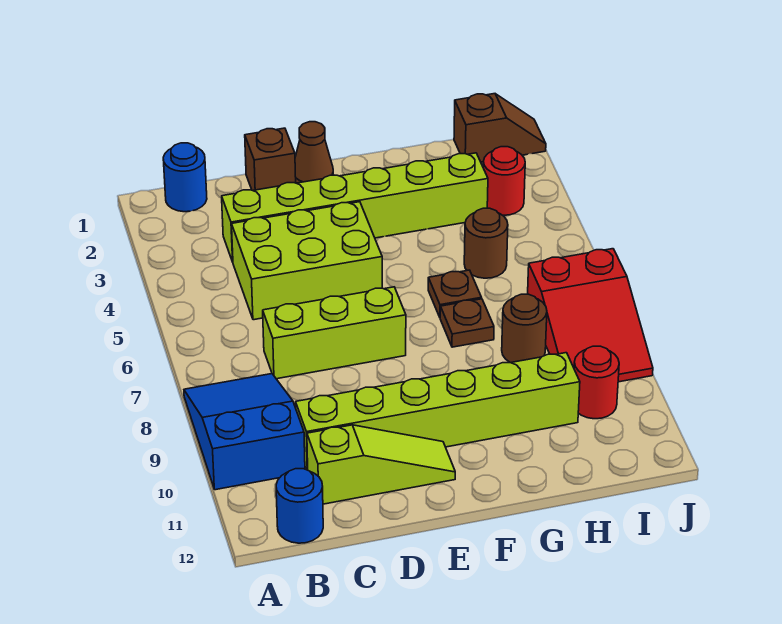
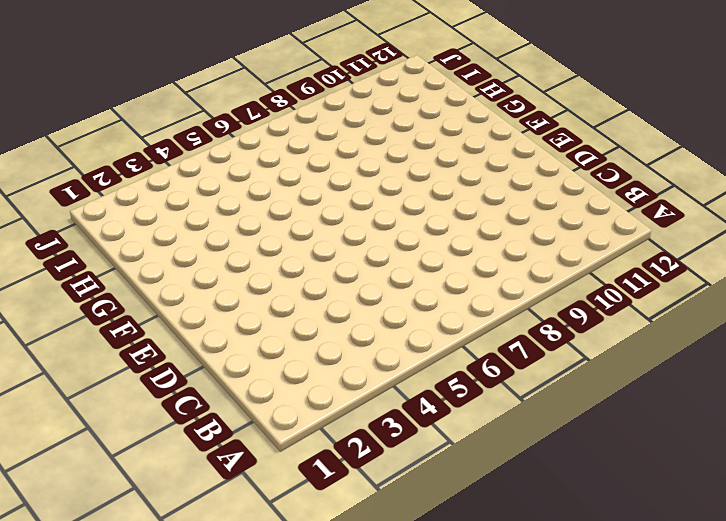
none -> blue 2x3 slope [184,374,305,490]
none -> blue 1x1 round brick [163,143,207,212]
none -> blue 1x1 round brick [276,469,323,543]

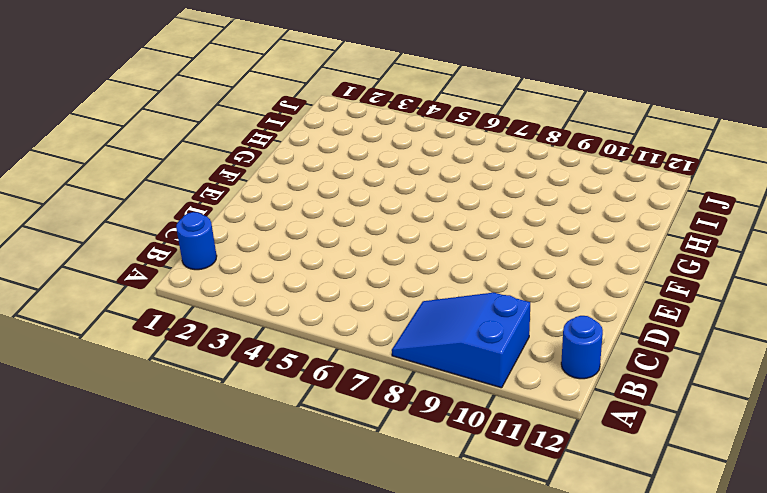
none -> lime 1x6 brick [222,153,488,262]
none -> lime 2x3 brick [232,202,382,320]
none -> lime 1x3 brick [263,287,406,379]

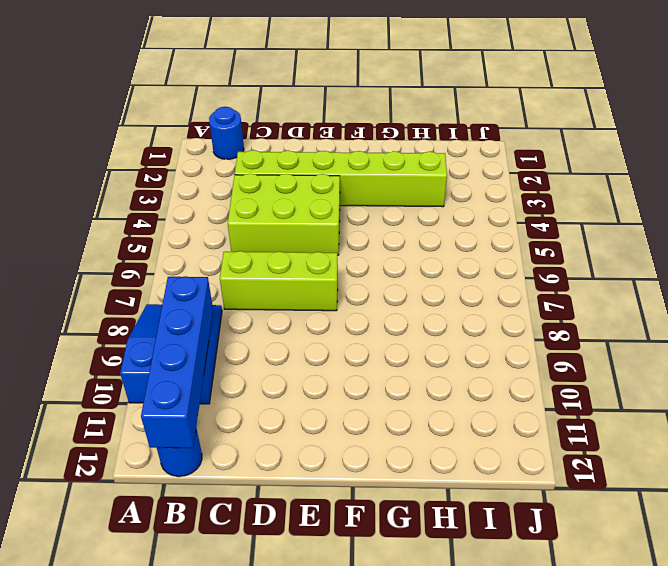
blue 1x4 brick [141,276,213,448] -> none
none -> lime 1x6 brick [296,353,580,470]
none -> lime 1x3 slope [307,425,455,504]
none -> brown 1x1 brick [245,128,296,191]

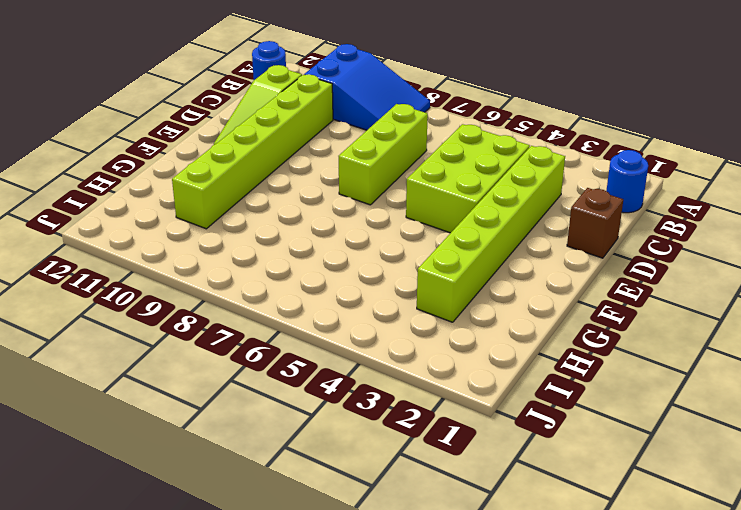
none -> brown 1x1 cone [295,122,333,183]
none -> brown 1x1 plate [428,270,482,317]
none -> brown 1x1 plate [440,299,494,347]

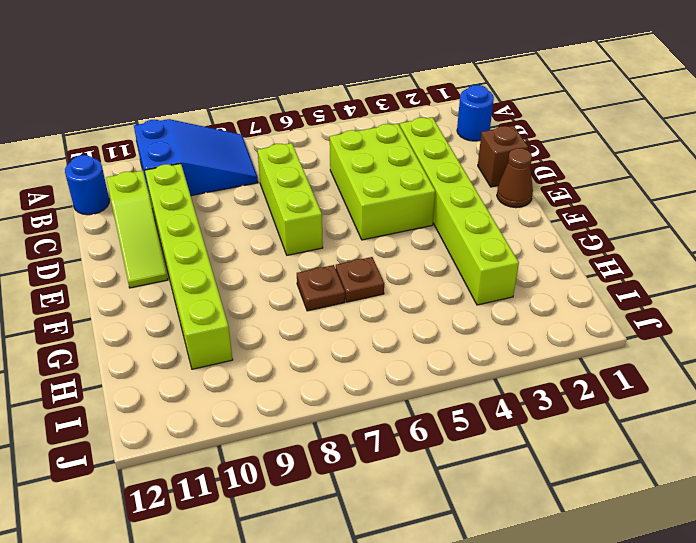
none -> brown 1x1 round brick [464,208,508,278]
none -> brown 1x1 round brick [502,294,547,363]
none -> brown 1x2 slope [454,94,546,162]

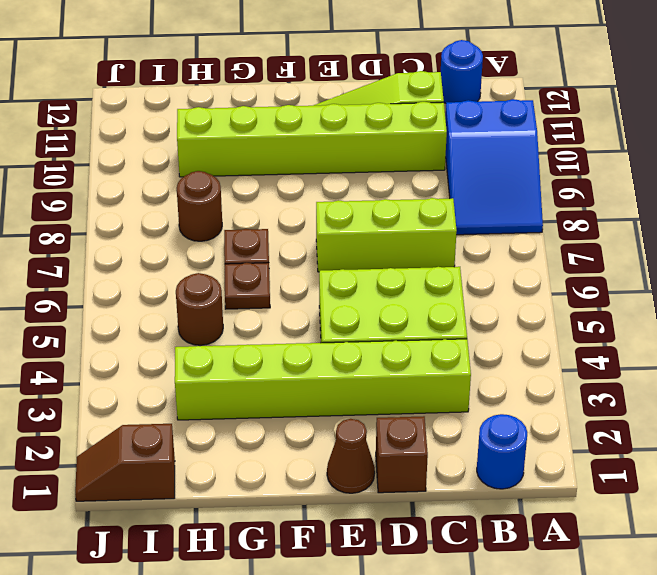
none -> red 1x1 round brick [483,147,525,215]
none -> red 2x3 slope [528,249,653,382]
none -> red 1x1 round brick [574,346,619,419]

